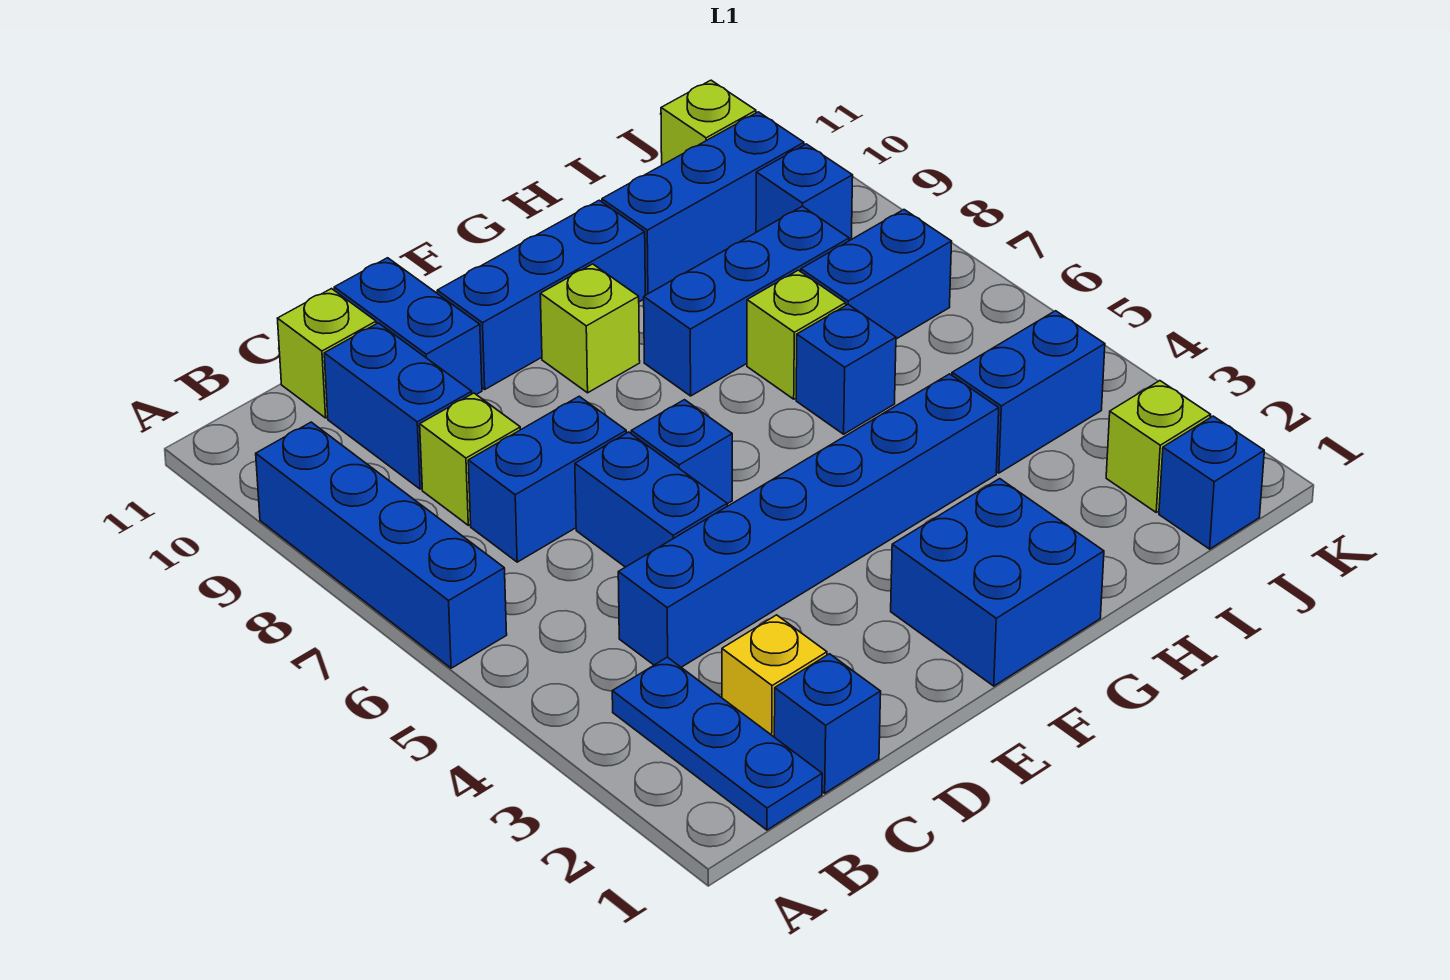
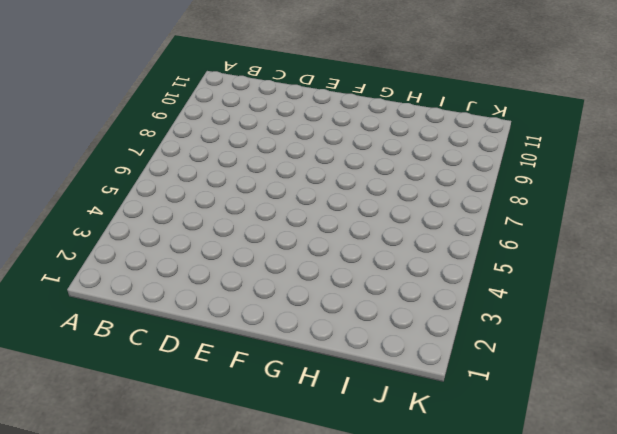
none -> blue 1x4 brick [256,422,507,668]
none -> blue 1x3 plate [612,657,822,830]
none -> blue 1x1 brick [774,654,881,793]

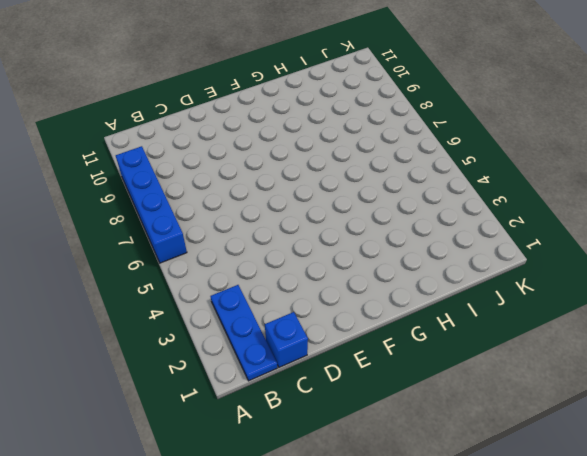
none -> yellow 1x1 brick [722,615,827,737]
none -> blue 1x6 brick [618,374,999,667]
none -> blue 1x2 brick [468,396,626,562]

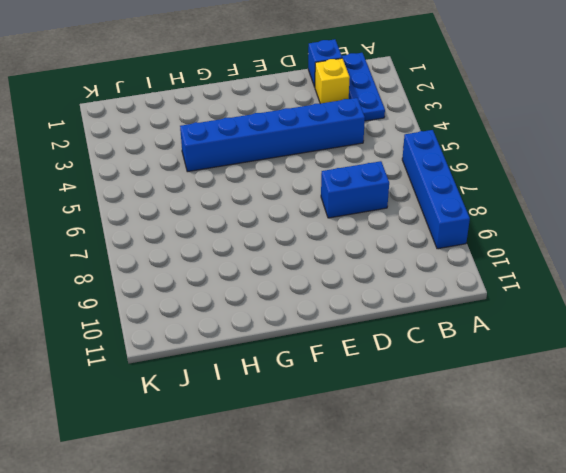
none -> lime 1x1 brick [420,393,520,525]
none -> blue 1x2 brick [324,323,472,489]
none -> lime 1x1 brick [277,289,376,418]

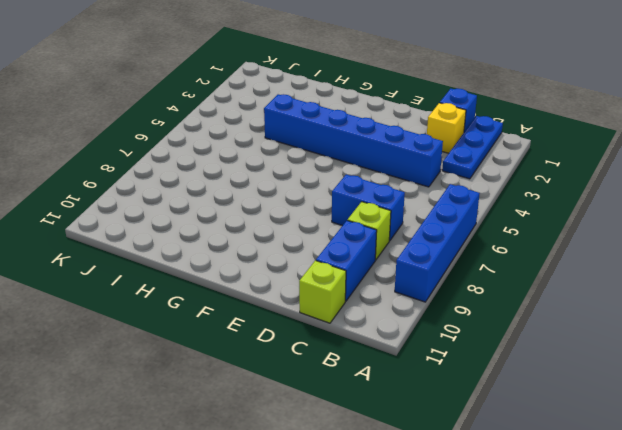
none -> blue 1x2 brick [575,432,727,567]
none -> blue 1x2 brick [334,258,482,395]
none -> blue 1x1 brick [631,400,732,504]

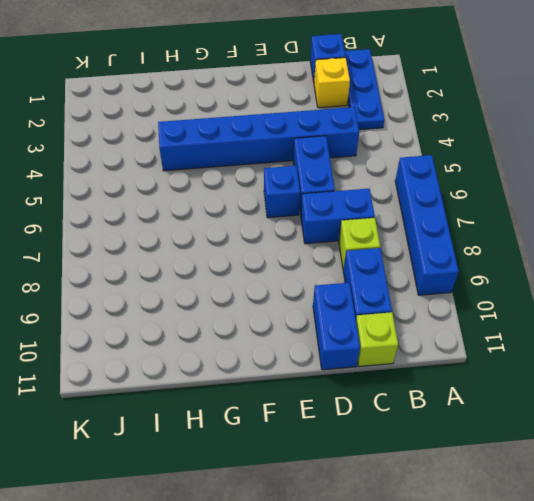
none -> blue 1x3 brick [437,200,645,389]
none -> blue 2x2 brick [891,479,1104,686]
none -> lime 1x1 brick [540,264,640,393]

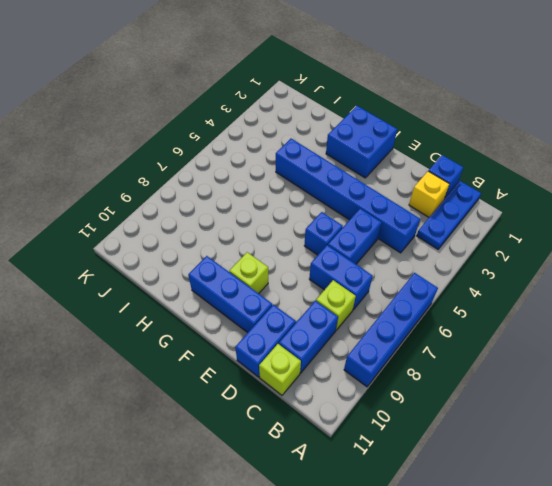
none -> blue 1x3 brick [644,206,849,396]
none -> blue 1x1 brick [796,305,896,434]
none -> lime 1x1 brick [747,270,846,399]

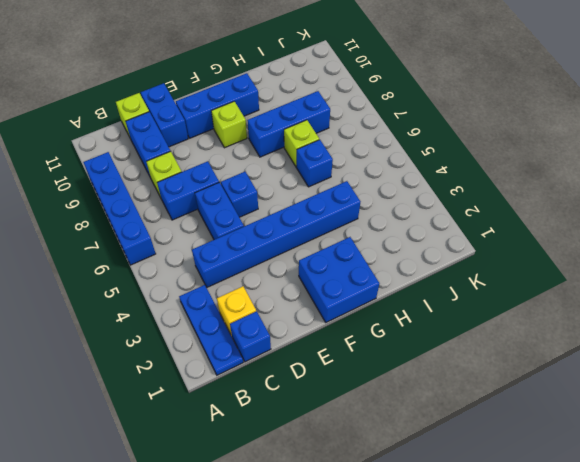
none -> blue 1x3 brick [602,112,804,295]
none -> blue 1x2 brick [952,311,1105,473]
none -> blue 1x2 brick [801,210,952,339]

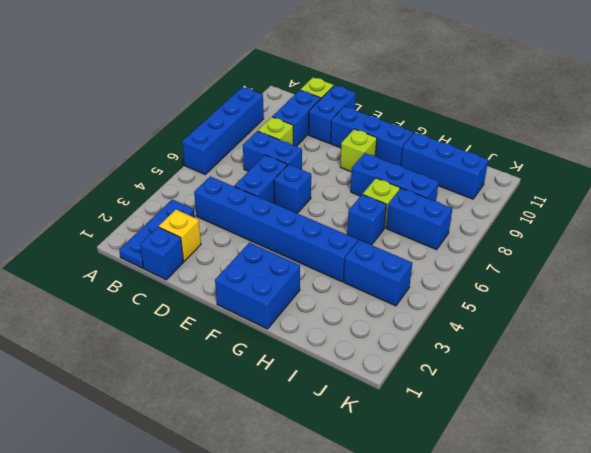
none -> blue 1x1 brick [1159,416,1264,549]
none -> lime 1x1 brick [1106,381,1211,512]
none -> blue 1x1 brick [756,144,853,241]

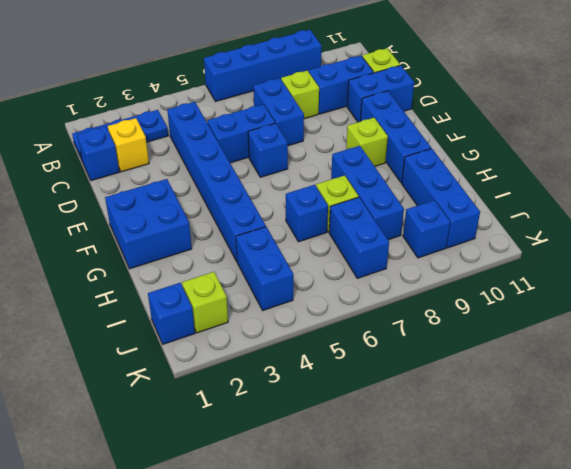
none -> lime 1x1 brick [661,80,756,165]

